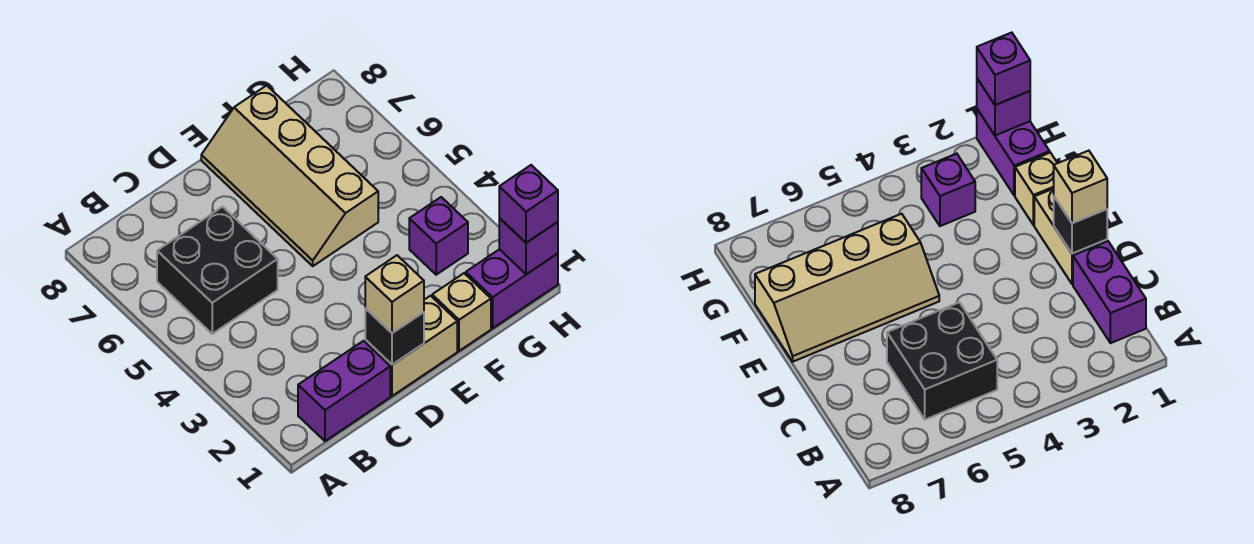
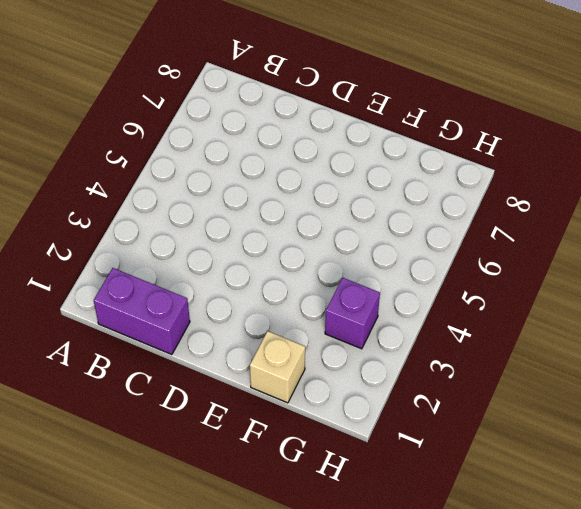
none -> black 2x2 brick [157,207,278,334]
none -> tan 1x2 brick [365,296,457,396]

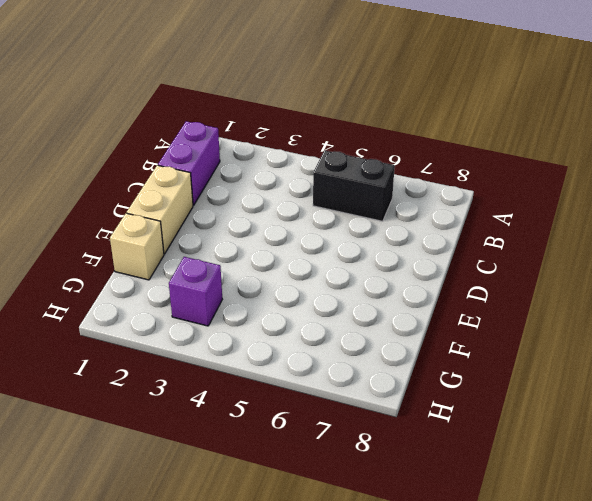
black 1x2 brick [313,150,395,221] -> black 2x2 brick [157,207,278,334]
none -> tan 2x4 slope [201,85,378,266]
none -> purple 1x2 brick [466,249,558,328]

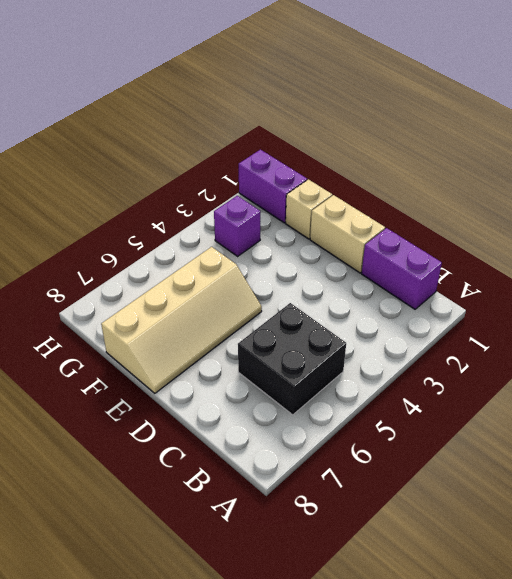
none -> black 1x1 brick [365,308,424,365]
none -> purple 1x1 brick [499,218,558,274]

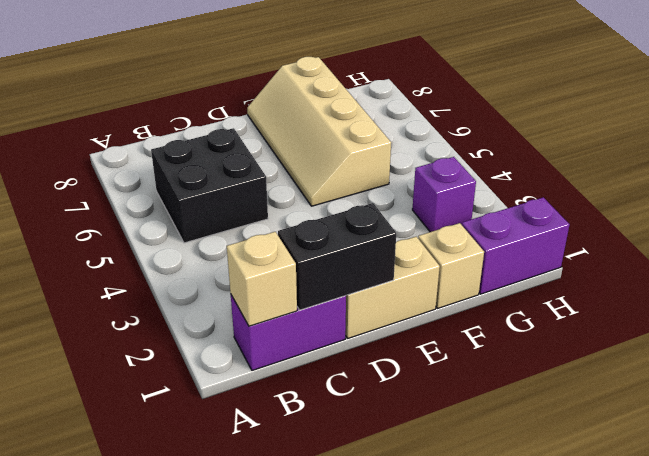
tan 1x1 brick [227,232,297,326] -> tan 1x1 brick moved to [365,255,424,333]
black 1x2 brick [278,203,396,310] -> black 1x1 brick [365,308,424,365]
none -> purple 1x1 brick [499,218,558,274]
none -> purple 1x1 brick [499,165,558,243]

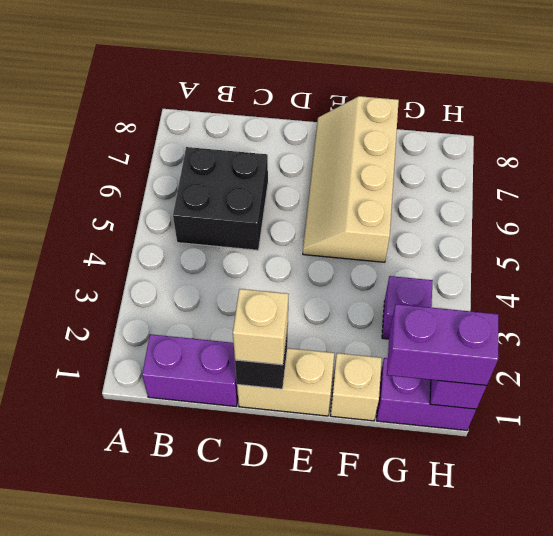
purple 1x2 brick [387,304,498,386] -> purple 1x1 brick [499,165,558,243]

